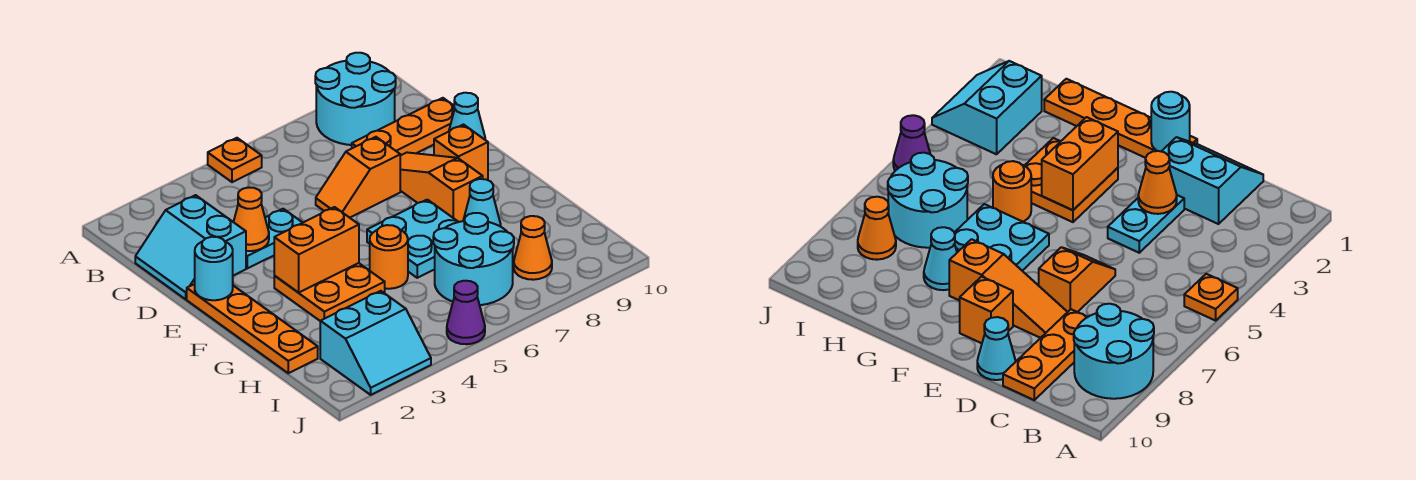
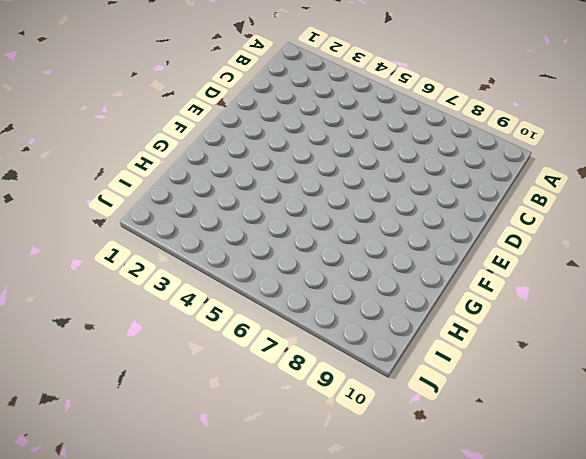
none -> orange 1x1 plate [208,138,262,182]
none -> cyan 2x2 round brick [315,53,396,145]
none -> cyan 2x2 slope [135,195,246,299]

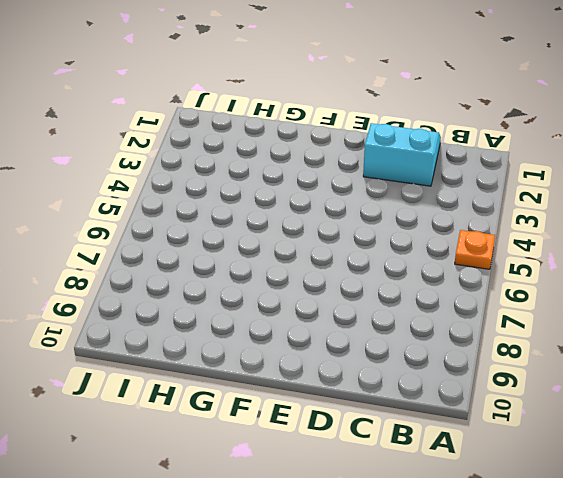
none -> cyan 2x2 round brick [315,53,396,145]
none -> orange 1x3 plate [352,98,455,156]
none -> cyan 1x2 plate [246,209,303,268]

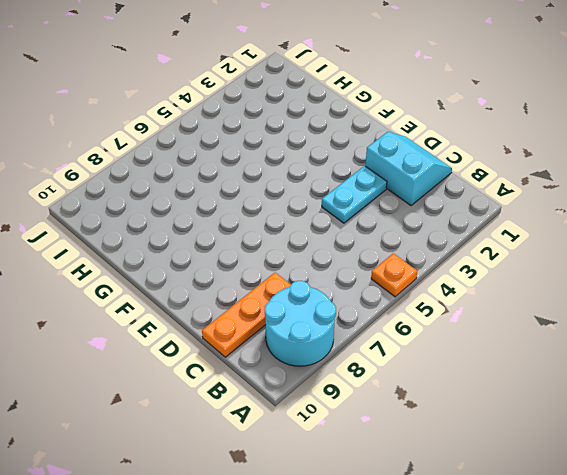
none -> orange 1x2 slope [316,137,400,218]
none -> orange 1x3 slope [400,152,483,222]
none -> cyan 1x1 cone [449,93,485,140]

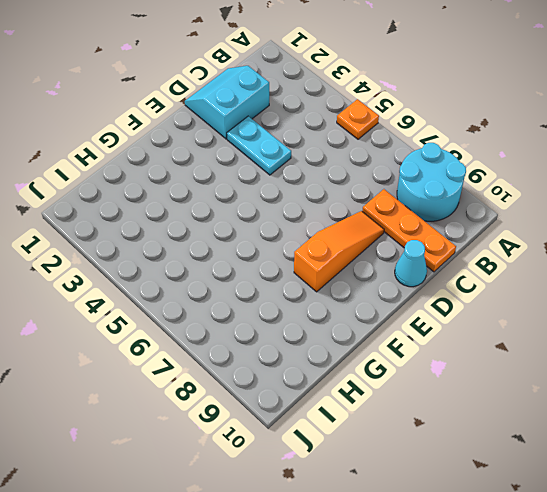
none -> orange 1x2 slope [316,137,400,218]
none -> orange 1x4 plate [187,284,318,373]
none -> orange 1x1 brick [434,125,488,180]

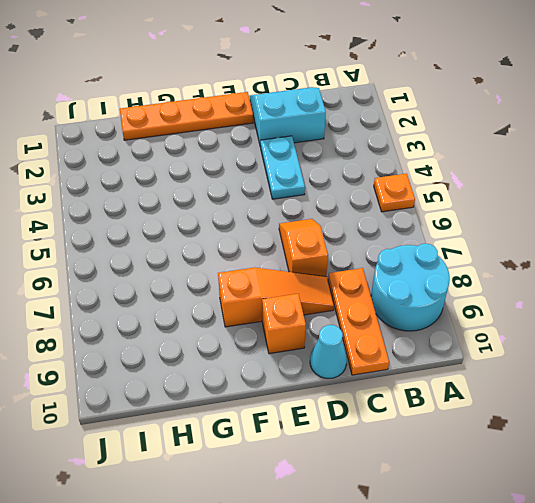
none -> orange 2x2 plate [274,263,385,321]
none -> cyan 2x2 plate [367,200,458,278]
none -> orange 1x1 round brick [370,225,408,289]

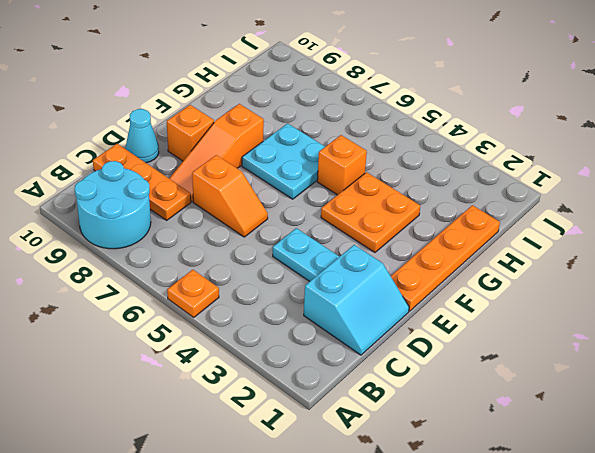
orange 1x1 brick [317,135,367,195] -> orange 1x1 round brick [370,225,408,289]
none -> cyan 1x1 cone [463,179,501,226]
none -> cyan 2x2 round brick [433,213,514,305]
none -> cyan 2x2 slope [320,291,431,395]

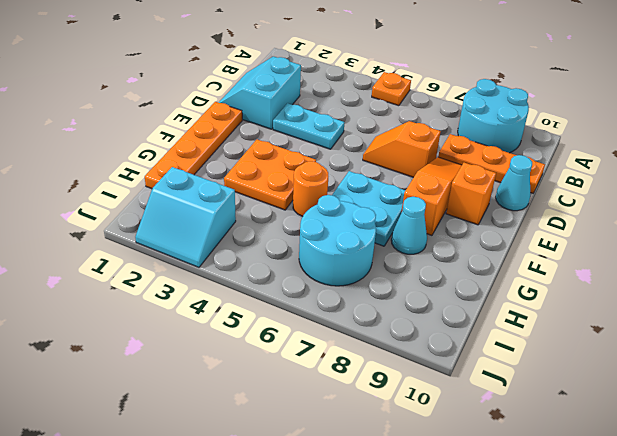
none -> orange 1x1 cone [514,216,552,280]
none -> purple 1x1 cone [447,281,485,344]
none -> orange 1x1 cone [234,188,269,251]

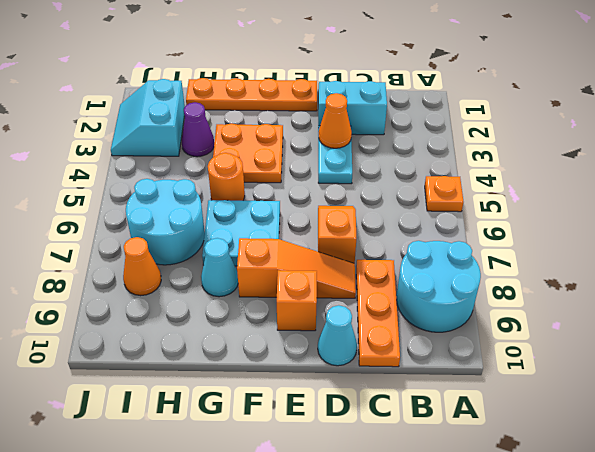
purple 1x1 cone [181,102,214,157] -> purple 1x1 cone moved to [447,281,485,344]
none -> cyan 1x1 round brick [195,237,233,300]
none -> orange 1x2 brick [274,207,359,293]

